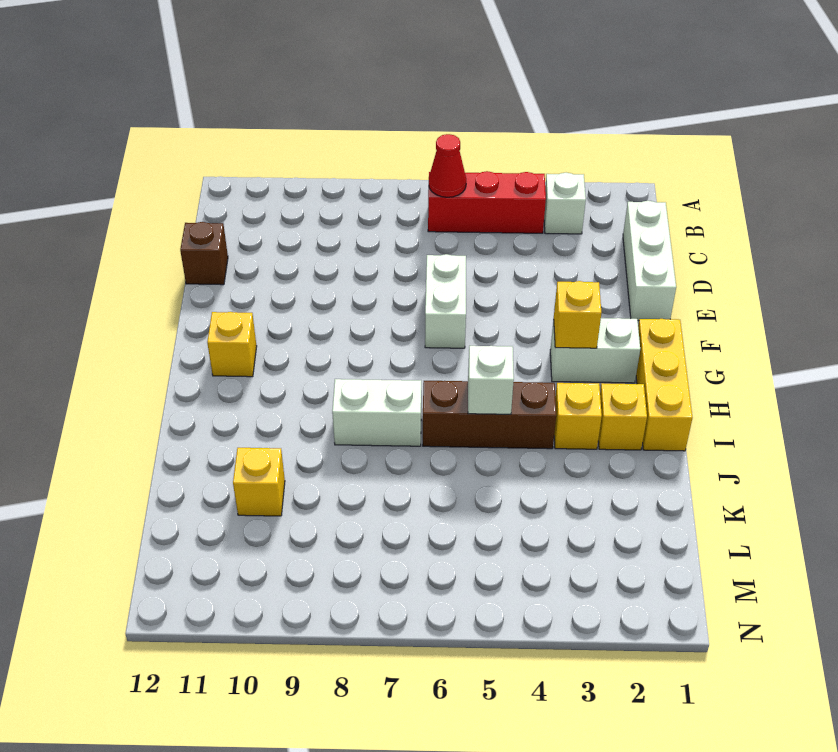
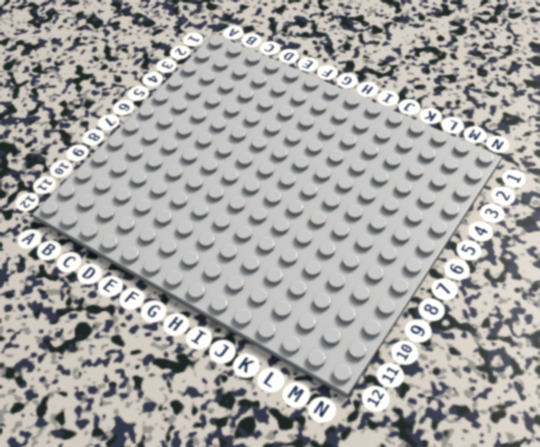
none -> white 1x1 brick [544,173,586,234]
none -> red 1x3 brick [428,171,546,233]
none -> white 1x3 brick [623,201,676,321]

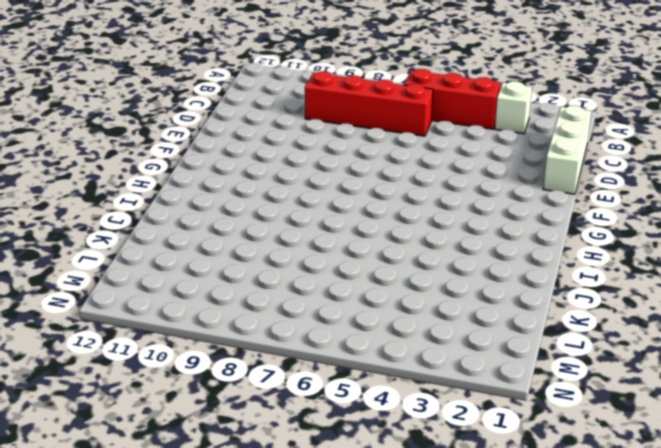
red 1x4 brick [305,71,433,136] -> none
none -> brown 1x1 brick [180,222,228,285]
none -> white 1x2 brick [425,254,466,348]
none -> yellow 1x3 brick [636,319,692,451]

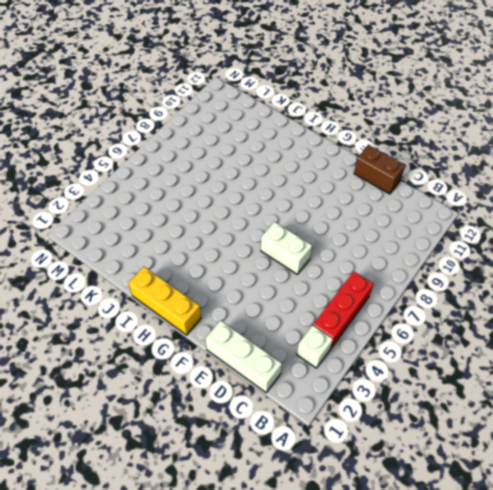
brown 1x2 brick [354,145,405,194] -> brown 1x1 brick [180,222,228,285]
none -> white 1x2 brick [550,318,640,383]
none -> yellow 1x1 brick [207,312,257,377]
none -> yellow 1x1 brick [598,383,647,450]

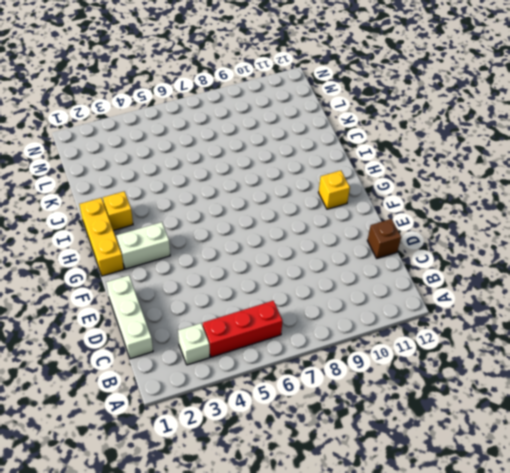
none -> white 1x2 brick [425,254,466,348]
none -> yellow 1x1 brick [554,383,602,449]
none -> brown 1x3 brick [423,381,556,449]

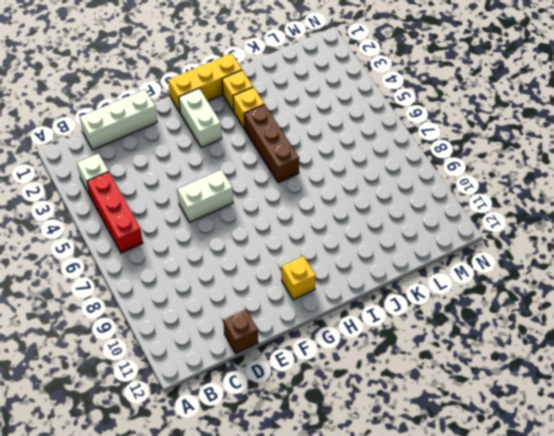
none -> white 1x2 brick [332,379,421,446]
none -> yellow 1x1 brick [233,448,285,516]
none -> red 1x1 cone [429,134,466,197]

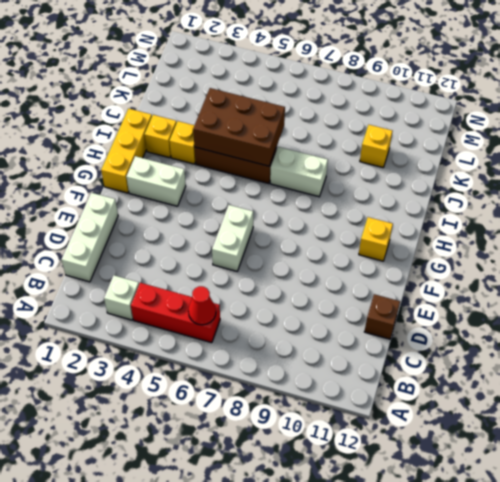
brown 2x3 brick [193,88,285,166] -> white 1x1 brick [468,346,514,414]
none -> yellow 1x1 brick [554,281,602,348]

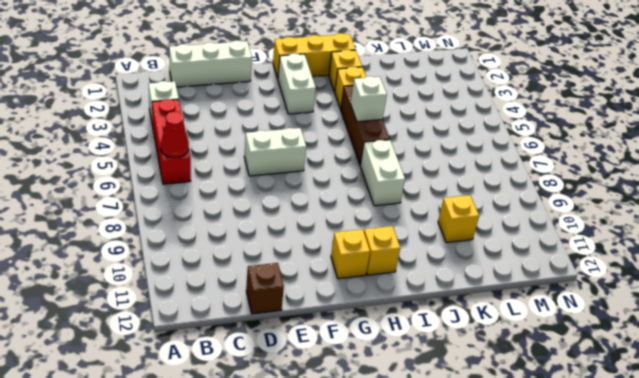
yellow 1x1 brick [364,226,400,275] -> yellow 1x1 brick moved to [554,281,602,348]

